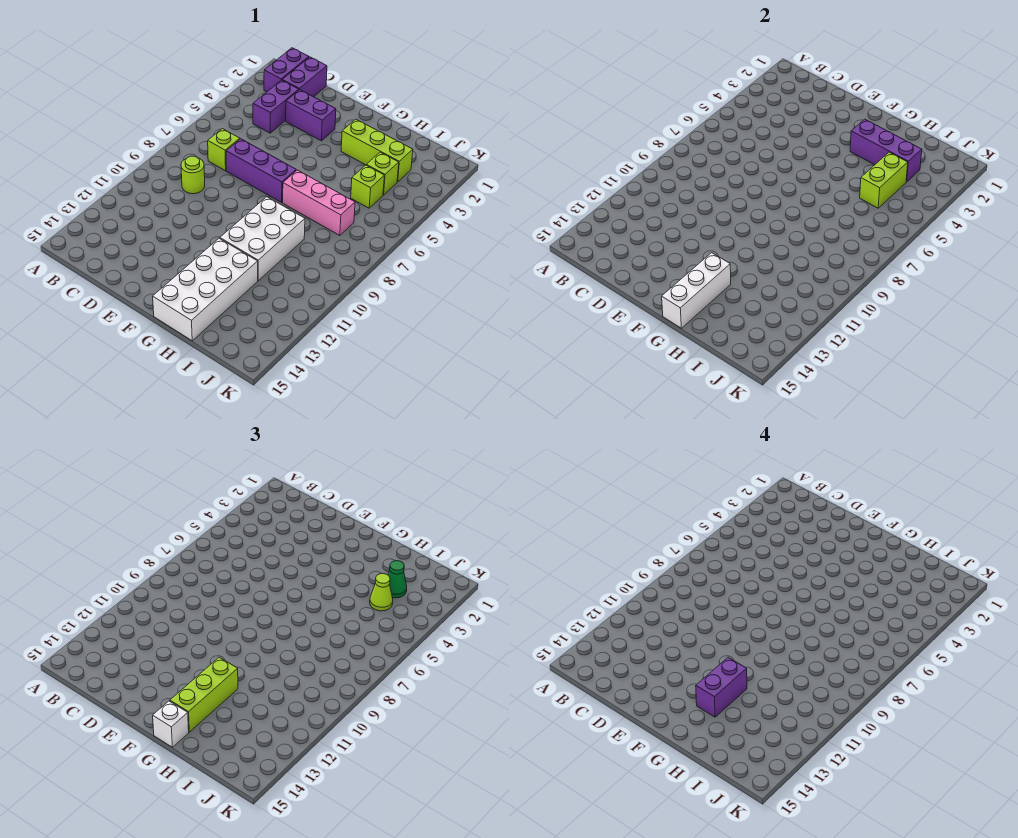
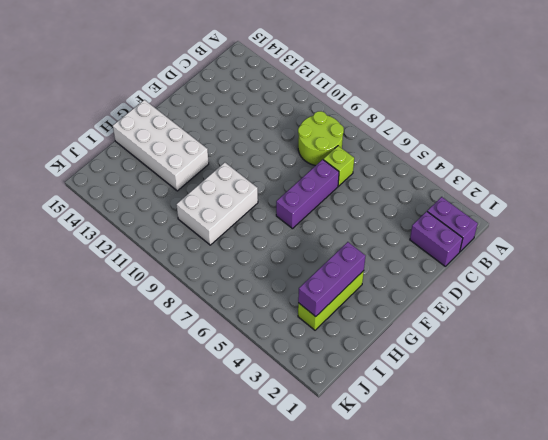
lime 2x2 round brick [298,111,344,166] -> lime 1x1 round brick [181,156,205,194]
white 2x3 brick [176,162,258,245] -> white 2x3 brick turned to [220,197,305,281]
none -> purple 1x2 brick [253,80,299,133]
none -> purple 1x2 brick [286,90,336,141]
none -> pink 1x3 brick [283,170,355,236]

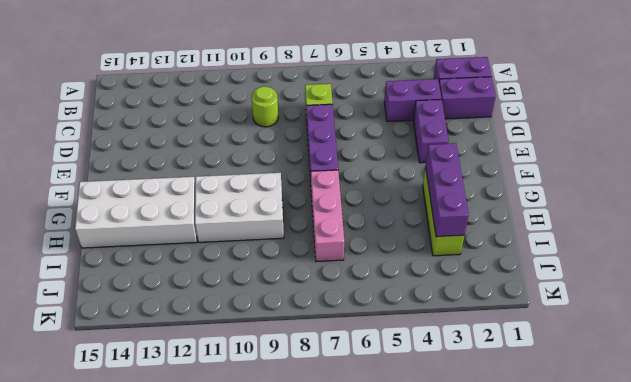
none -> lime 1x1 brick [367,152,399,195]
none -> lime 1x1 brick [351,165,384,208]
none -> white 1x3 brick [662,253,731,328]

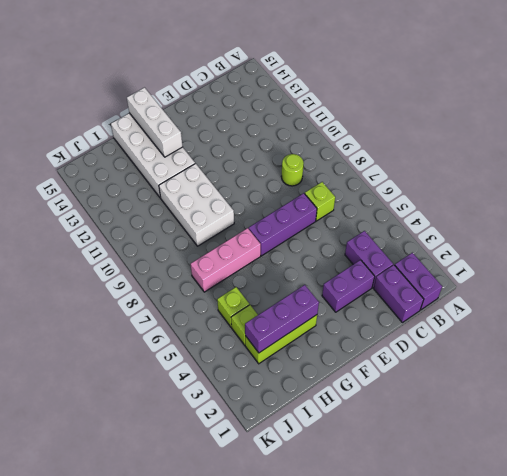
none -> lime 1x2 brick [860,152,908,208]
none -> lime 1x3 brick [170,657,238,732]
none -> white 1x1 brick [153,701,189,747]

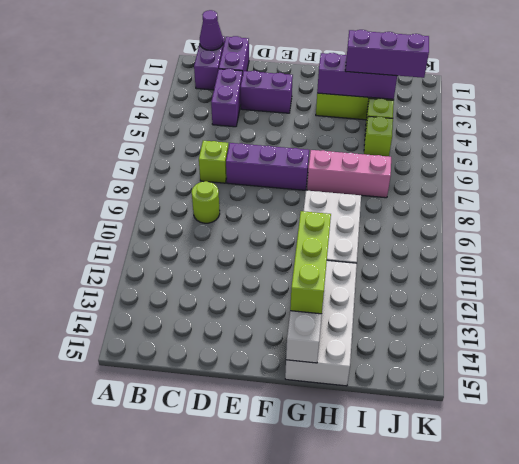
purple 1x1 cone [200,10,223,50] -> none
purple 1x3 brick [345,30,429,78] -> green 1x1 cone [388,561,407,598]
none -> lime 1x2 brick [860,152,908,208]
none -> white 1x1 brick [153,701,189,747]
none -> lime 1x1 cone [370,574,393,611]

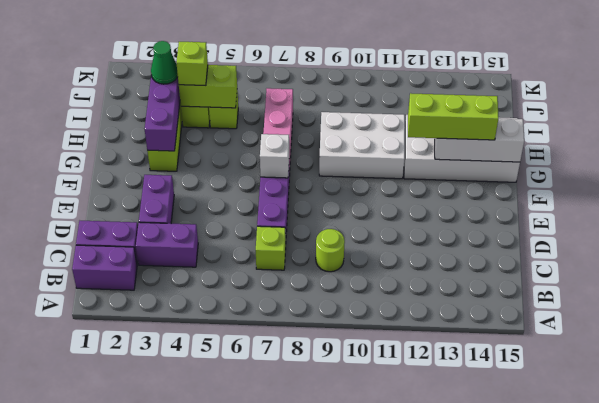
white 1x1 brick [260,134,289,178] -> white 1x1 brick moved to [153,701,189,747]
lime 1x1 brick [176,42,208,86] -> lime 1x1 cone [370,574,393,611]
none -> purple 1x2 brick [696,657,747,717]

